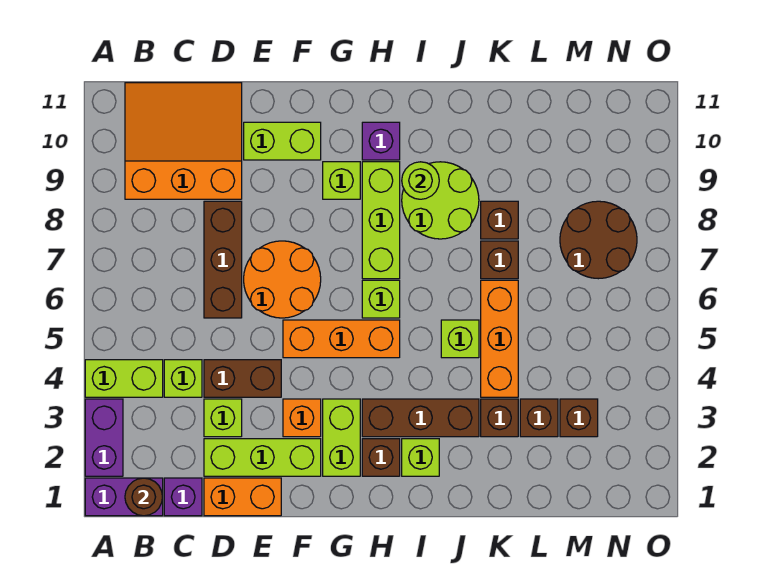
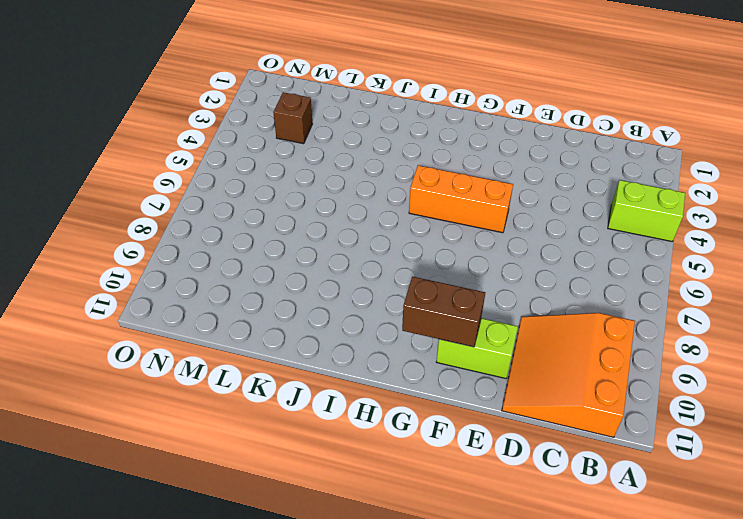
orange 3x3 slope [502,313,635,437] -> orange 3x3 slope turned to [125,83,242,199]
brown 1x2 brick [402,277,485,347] -> brown 1x2 brick moved to [204,360,281,397]
none -> purple 1x2 brick [85,478,163,516]
none -> purple 1x2 brick [85,399,123,476]
none -> purple 1x1 brick [164,478,202,516]
none -> lime 1x1 brick [164,360,202,397]

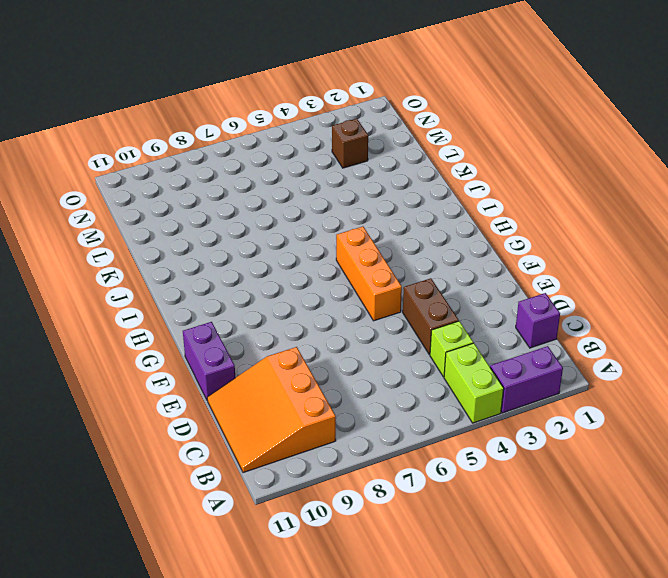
purple 1x2 brick [183,322,235,400] -> purple 1x2 brick moved to [85,478,163,516]
none -> orange 1x2 brick [204,478,281,516]
none -> lime 1x3 brick [204,439,321,476]
none -> lime 1x1 brick [204,399,242,437]
none -> brown 1x3 brick [204,201,242,318]

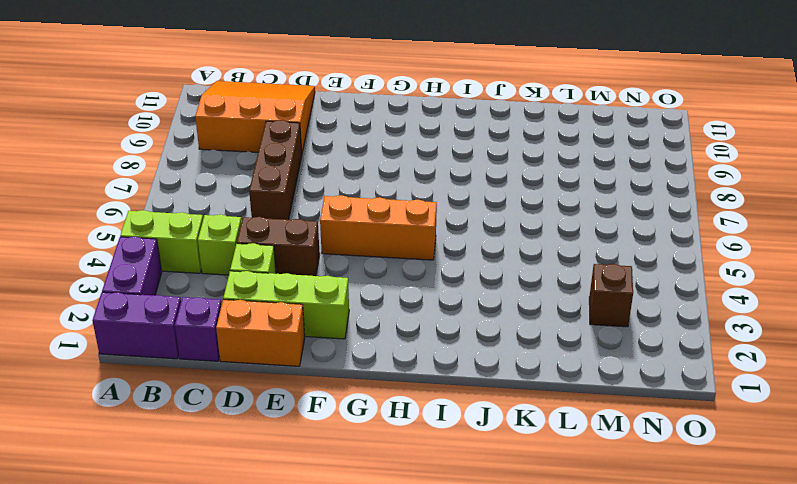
none -> orange 2x2 round brick [244,241,321,318]
none -> lime 1x2 brick [244,122,321,160]
none -> orange 1x1 brick [283,399,321,437]
none -> lime 1x2 brick [323,399,360,476]

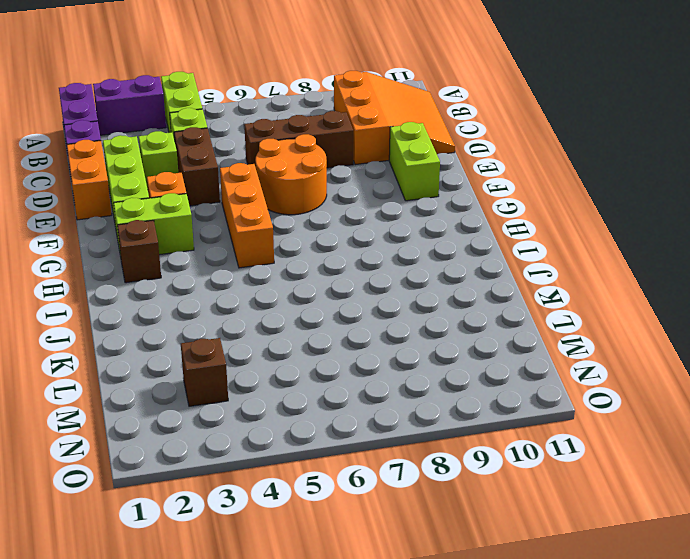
none -> lime 1x1 brick [323,162,360,199]
none -> brown 1x3 brick [362,399,479,437]
none -> lime 1x1 brick [362,280,400,318]
none -> lime 1x3 brick [362,162,400,279]

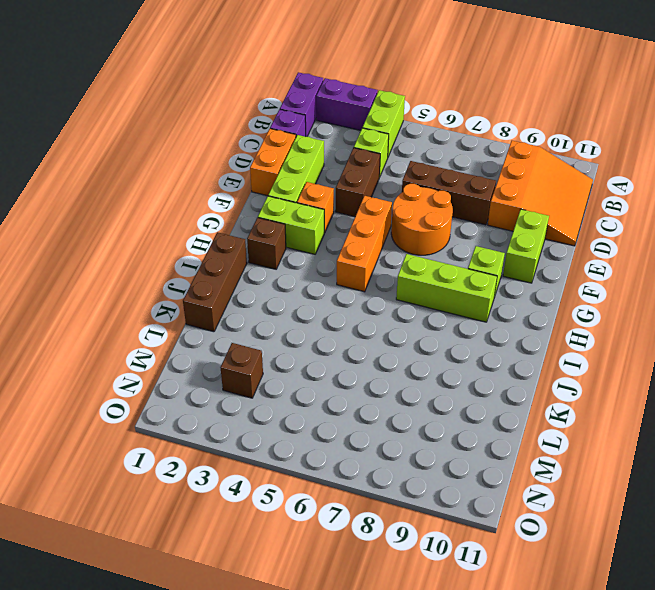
brown 1x3 brick [183,232,247,332] -> brown 1x3 brick moved to [362,399,479,437]
none -> lime 1x1 brick [204,399,242,437]
none -> lime 1x1 brick [362,280,400,318]
none -> purple 1x1 brick [362,122,400,160]
none -> lime 1x1 brick [402,439,439,476]

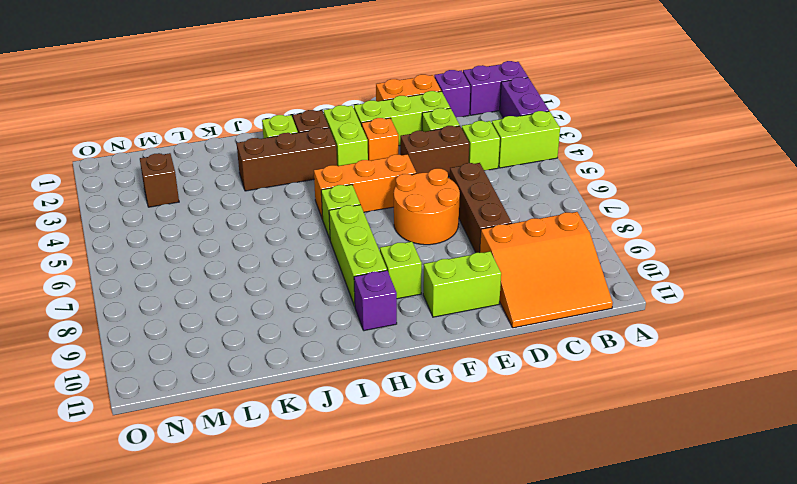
none -> lime 2x2 round brick [402,162,479,239]
none -> lime 1x1 brick [441,320,479,358]
none -> brown 1x1 brick [481,399,518,437]
none -> orange 1x3 brick [481,280,518,397]

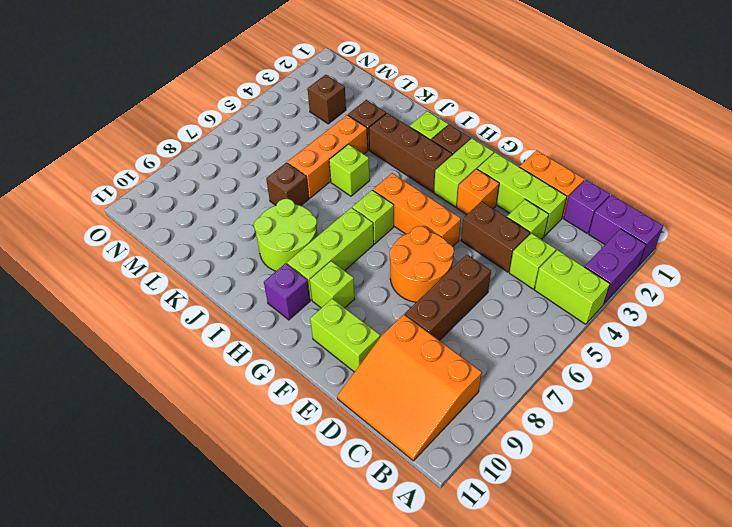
none -> brown 1x1 brick [481,201,518,239]
none -> brown 1x1 brick [520,399,558,437]
none -> brown 2x2 round brick [560,201,637,279]
none -> brown 1x1 round brick [125,478,163,516]

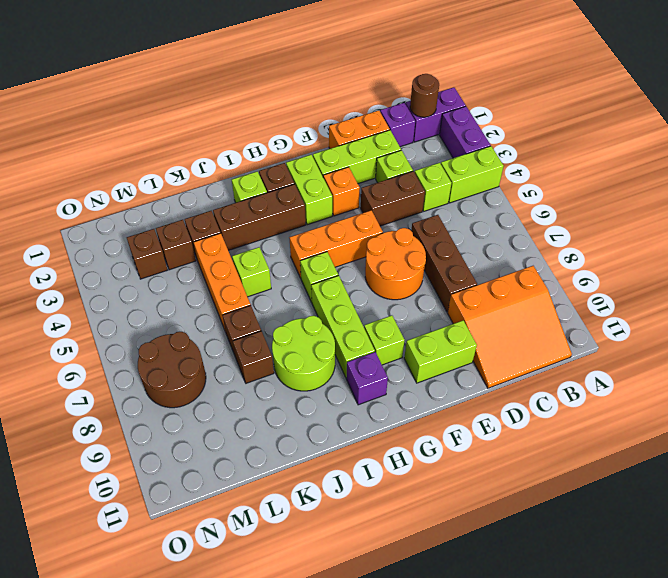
none -> lime 1x1 round brick [402,162,439,199]

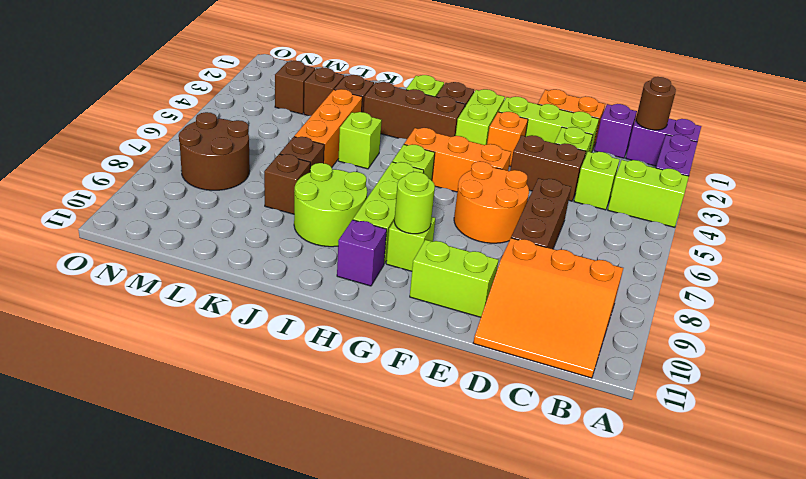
lime 1x1 round brick [394,172,435,234] -> lime 1x1 round brick moved to [402,162,439,199]

